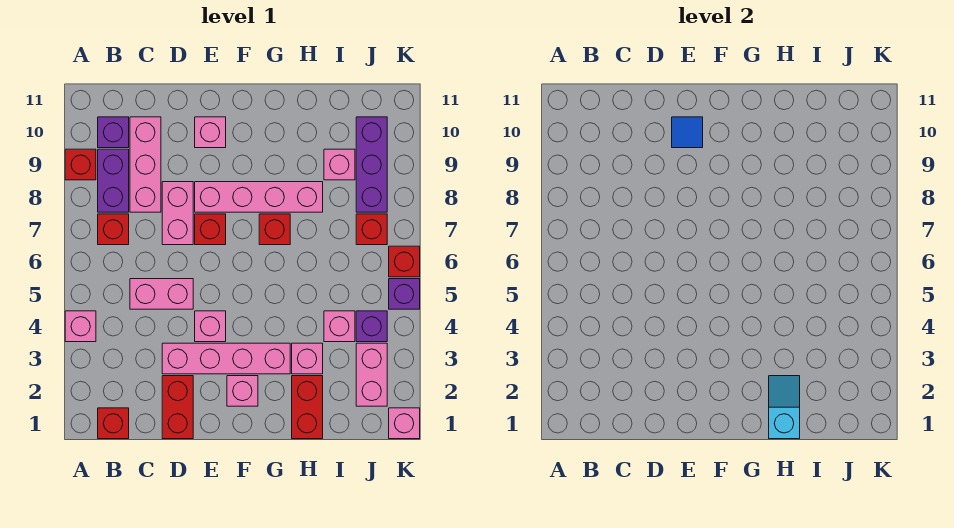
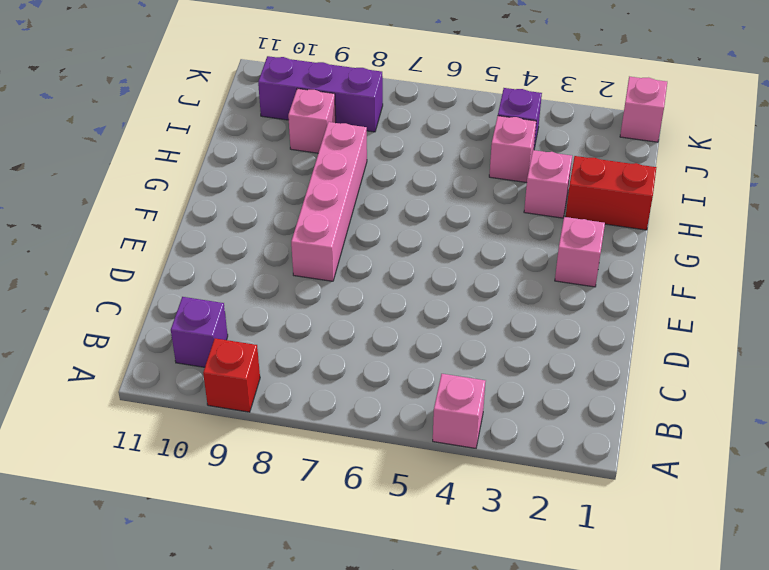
none -> red 1x1 brick [98,408,129,439]
none -> red 1x1 brick [98,214,129,245]
none -> purple 1x2 brick [98,149,129,212]
none -> pink 1x2 brick [130,279,193,309]

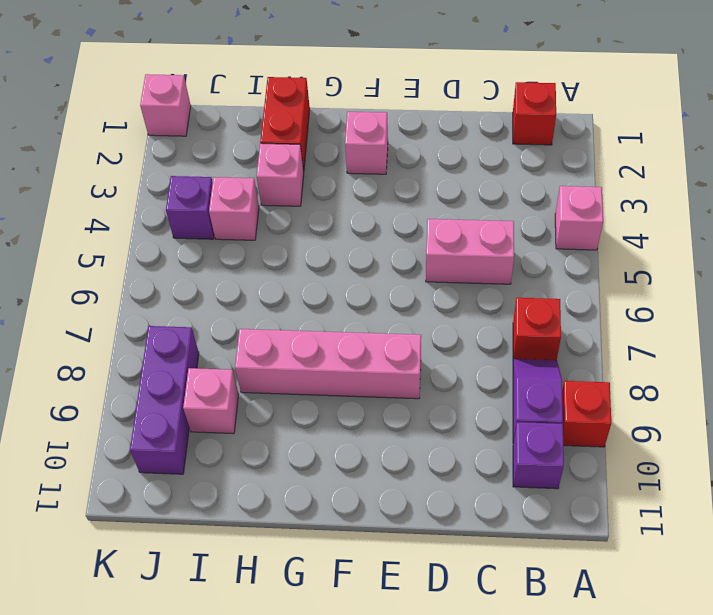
purple 1x2 slope [513,359,563,443] -> purple 1x2 brick [98,149,129,212]
none -> pink 1x3 brick [130,117,161,212]
none -> red 1x2 brick [162,376,193,439]
none -> pink 1x4 brick [162,343,290,374]
none -> pink 1x2 brick [162,182,193,245]

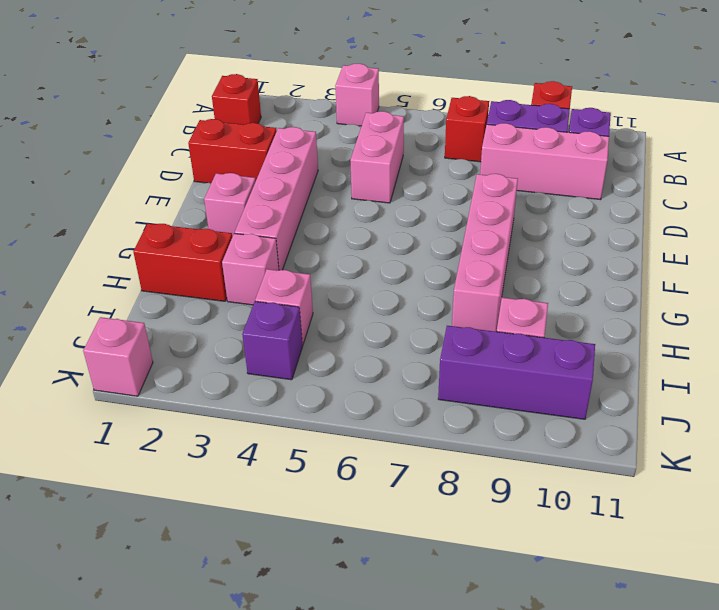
none -> pink 1x2 brick [162,182,193,245]
none -> pink 1x1 brick [195,311,226,342]
none -> red 1x1 brick [195,214,226,245]
none -> pink 1x1 brick [195,117,226,148]

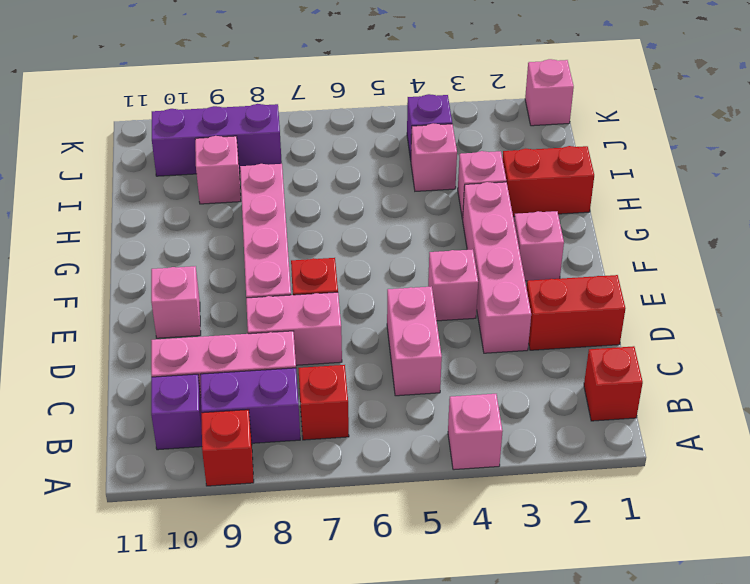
none -> red 1x1 brick [259,214,290,245]
none -> pink 1x2 brick [356,343,387,406]
none -> red 1x1 brick [356,214,387,245]
none -> purple 1x1 brick [389,279,420,309]

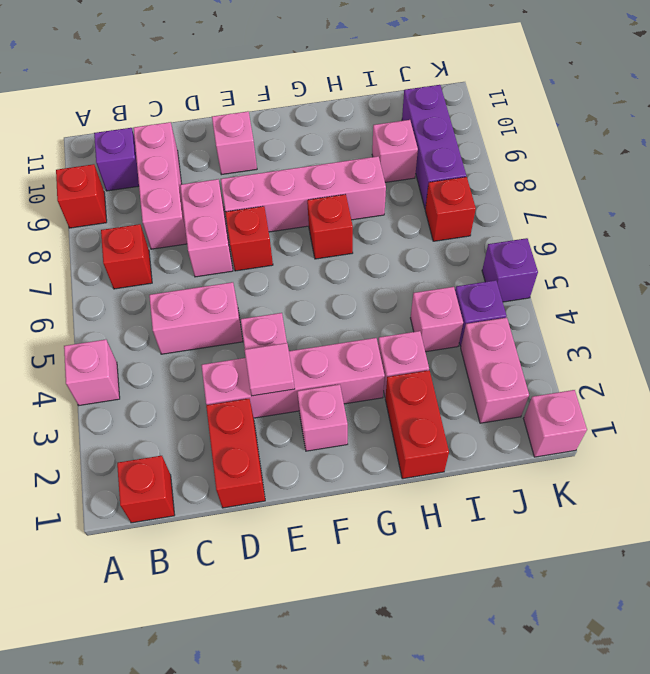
pink 1x1 tile [244,343,295,396] -> none
none -> purple 1x2 brick [98,149,129,212]
none -> red 1x1 brick [389,246,420,277]
none -> blue 1x1 tile [672,117,703,148]
none -> cyan 1x2 slope [769,376,800,439]

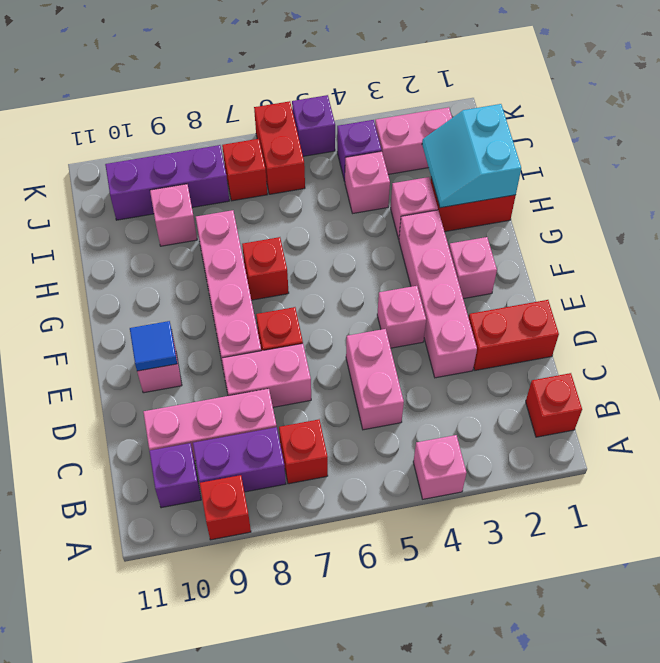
cyan 2x2 slope [422,104,521,208] -> cyan 1x2 slope [769,376,800,439]
red 1x2 brick [254,101,305,194] -> red 1x1 brick [389,246,420,277]
none -> pink 1x1 brick [389,408,420,439]

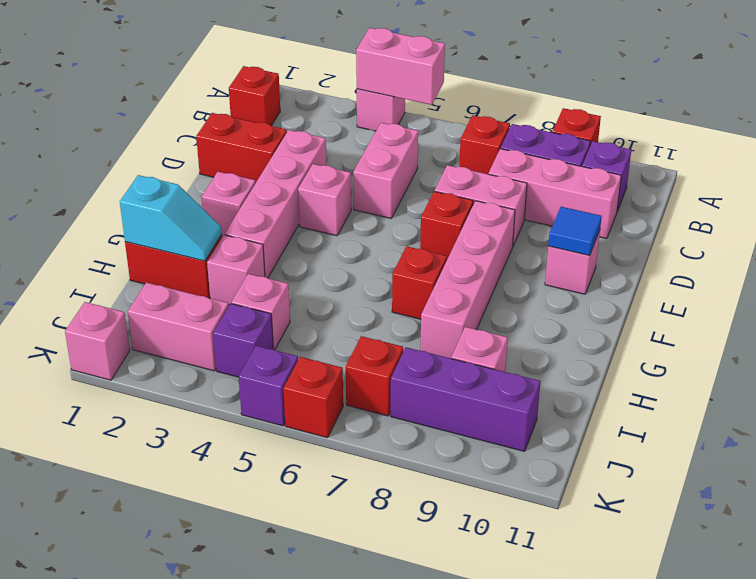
pink 1x2 brick [356,28,445,105] -> none

